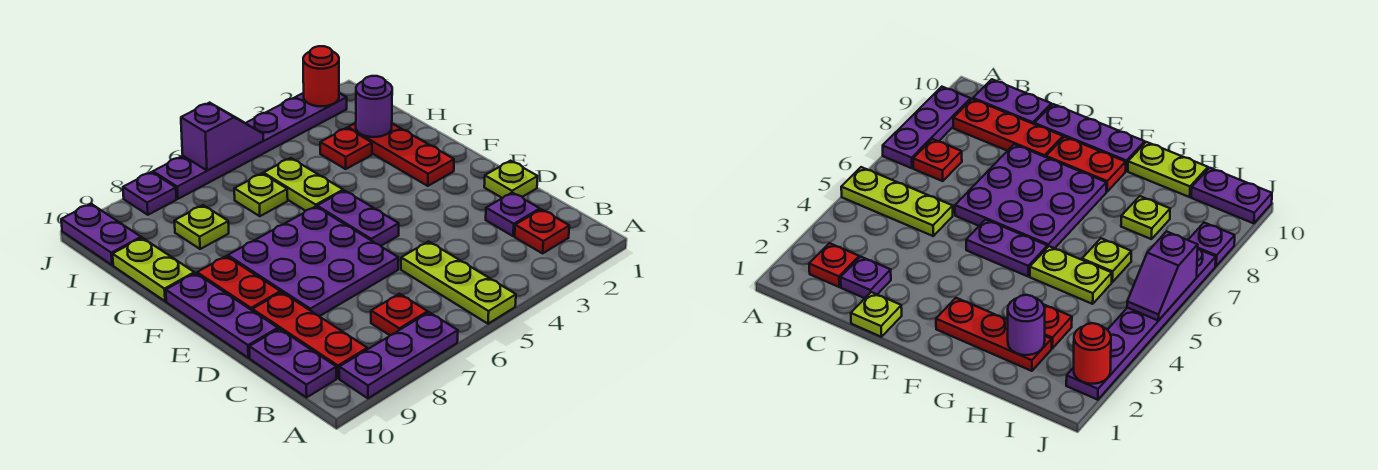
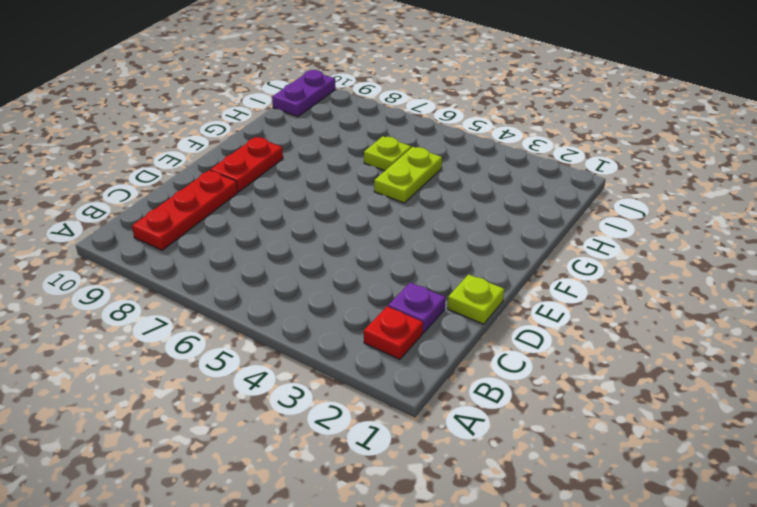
none -> lime 1x3 plate [401,241,516,324]
none -> purple 1x3 plate [339,312,458,398]
none -> red 1x1 plate [371,294,428,335]

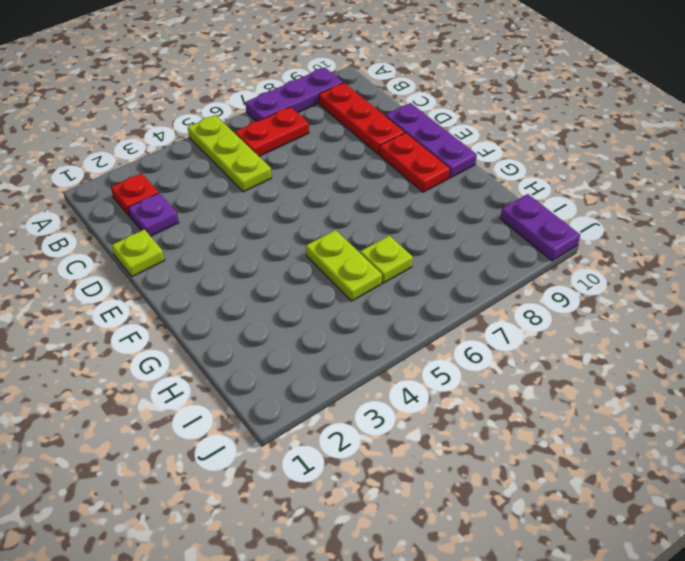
red 1x2 plate [235,107,309,156] -> red 1x1 plate [371,294,428,335]
none -> purple 1x2 plate [249,329,336,397]
none -> purple 3x3 plate [228,206,398,316]
none -> purple 1x2 plate [317,191,399,246]

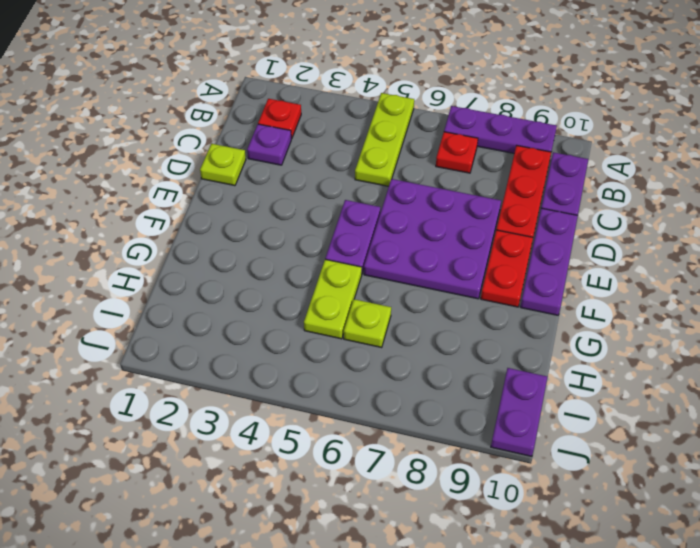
none -> red 1x3 plate [348,123,454,186]
none -> lime 1x2 plate [113,238,194,301]
none -> red 1x1 plate [320,128,372,169]

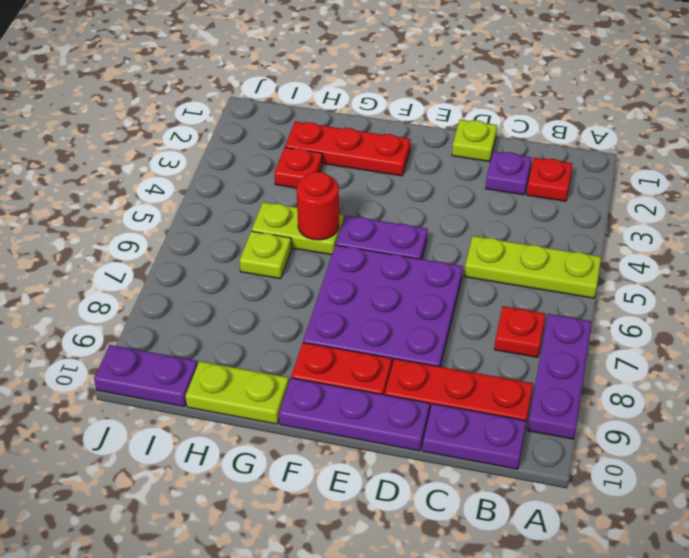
red 1x1 round brick [297,172,339,240] -> red 1x1 round brick moved to [303,46,339,106]
none -> lime 1x1 plate [175,205,229,249]
none -> purple 1x6 plate [153,93,347,199]
none -> purple 1x1 plate [123,172,176,215]

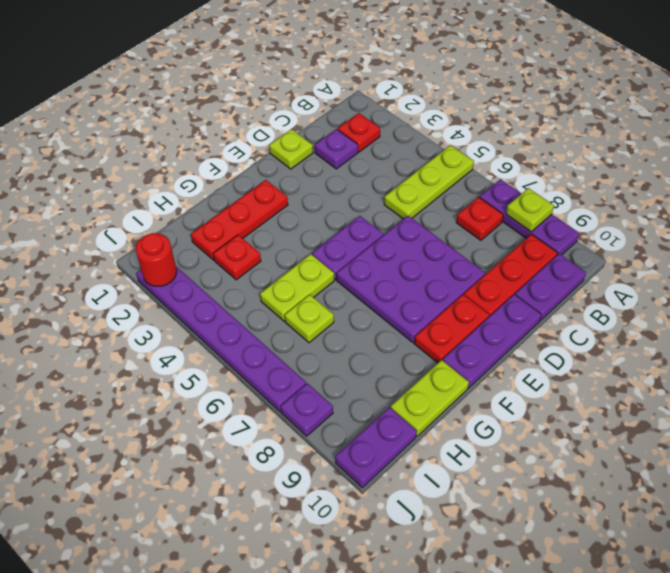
lime 1x1 plate [506,188,554,232] -> lime 1x1 plate moved to [175,205,229,249]
none -> purple 1x1 round brick [356,76,392,137]
none -> purple 1x2 slope [181,103,263,171]

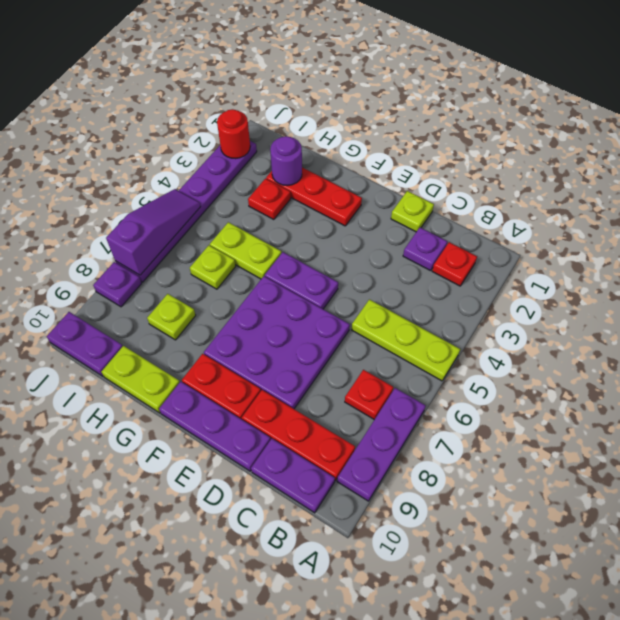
purple 1x3 slope [106,189,201,275] -> purple 1x2 slope [181,103,263,171]

